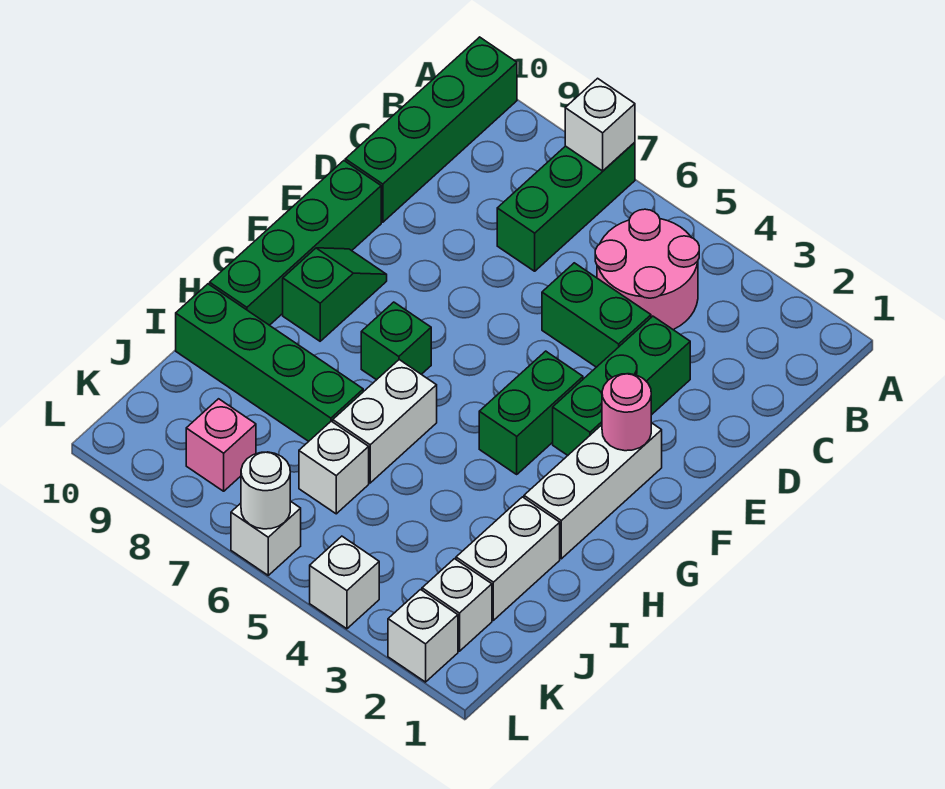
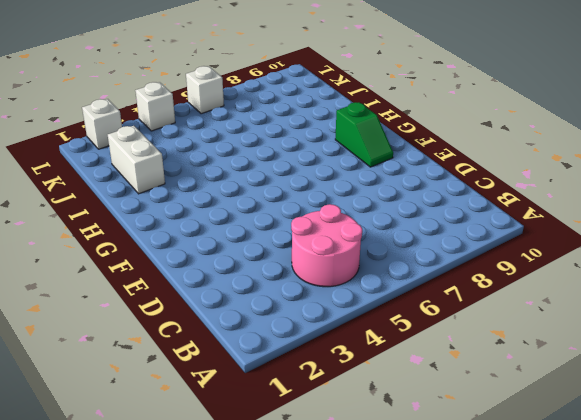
none -> green 1x3 brick [497,142,635,271]
none -> green 1x4 brick [345,37,517,222]
none -> green 1x3 brick [553,316,690,455]

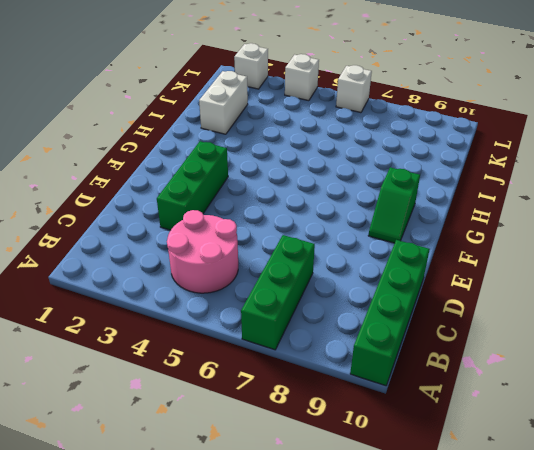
none -> green 1x2 brick [542,263,651,367]
none -> green 1x4 brick [210,161,381,325]
none -> white 1x3 brick [524,423,662,559]

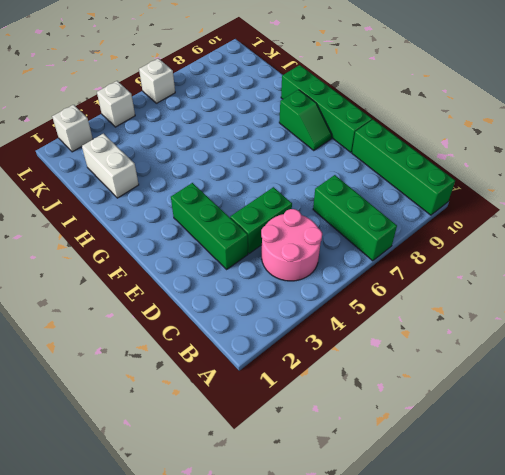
none -> white 1x3 brick [524,423,662,559]
none -> green 1x2 brick [479,351,583,474]
none -> green 1x1 brick [361,302,431,380]

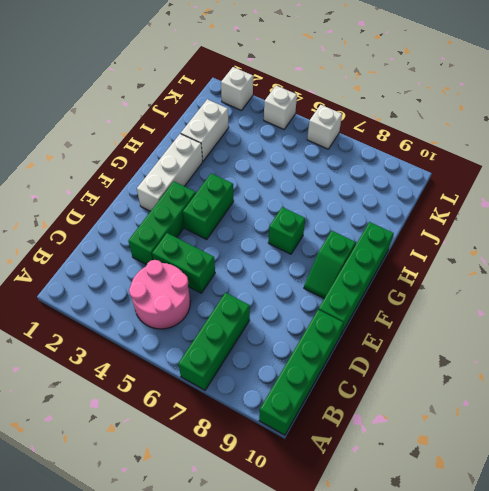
none -> white 1x2 brick [333,360,437,483]
none -> green 1x4 brick [176,284,363,441]
none -> white 1x1 brick [299,421,369,514]

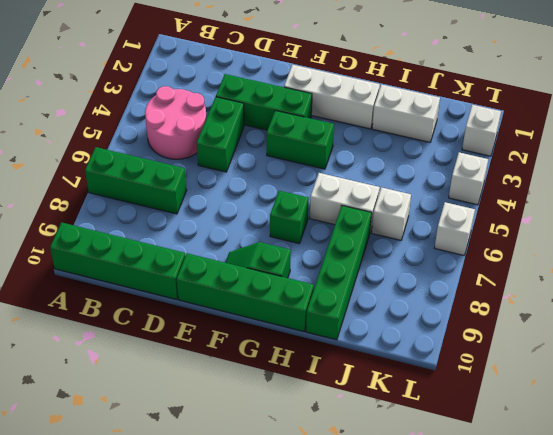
none -> white 1x1 brick [422,559,492,651]
none -> pink 1x1 brick [186,399,256,491]
none -> white 1x1 brick [565,78,635,171]

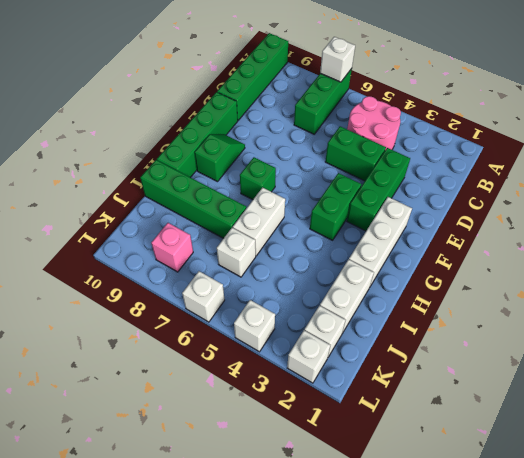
none -> pink 1x1 round brick [602,374,651,451]
none -> white 1x1 round brick [241,452,290,529]

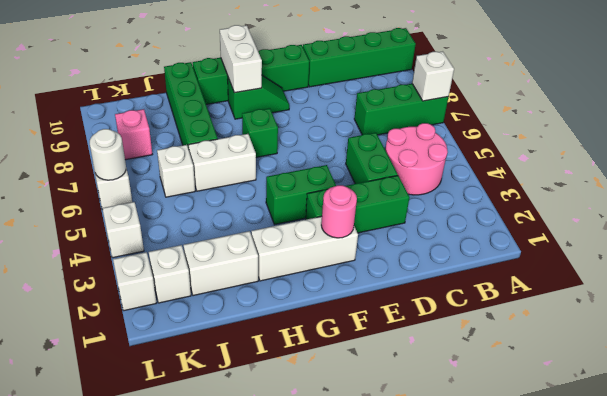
white 1x2 brick [220,25,262,93] -> none

